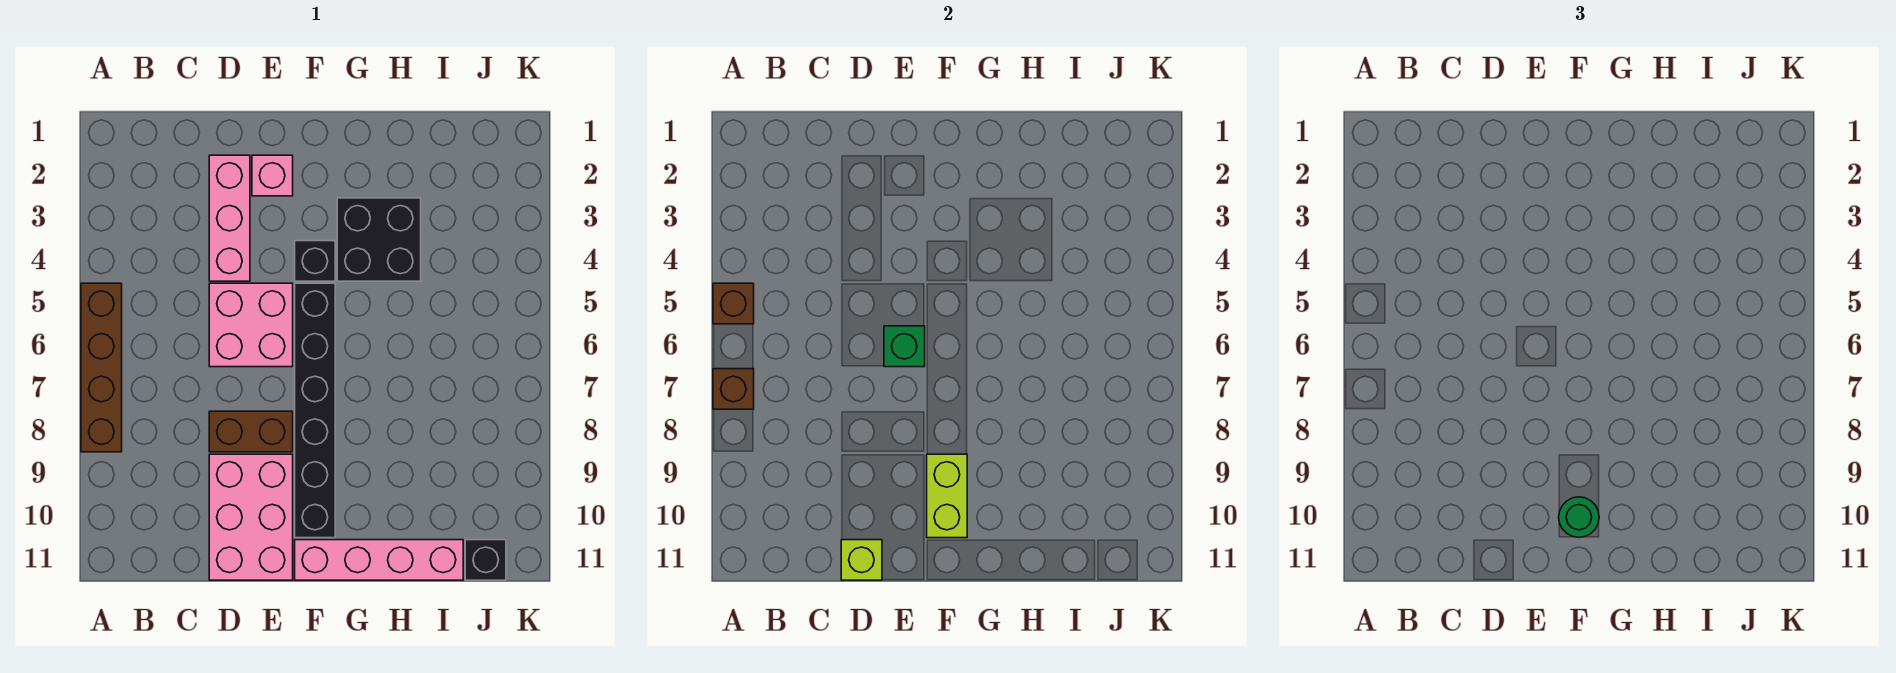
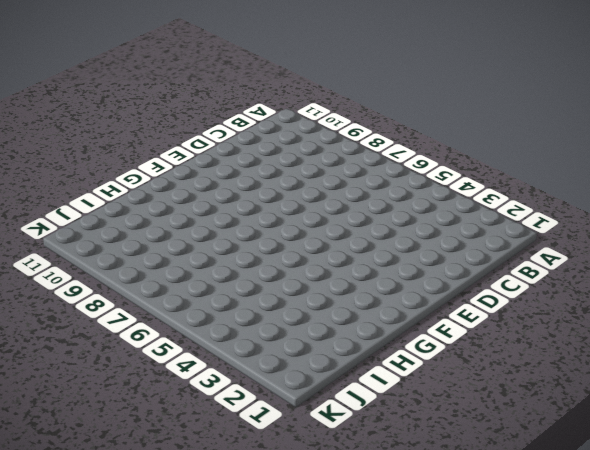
none -> brown 1x4 brick [81,283,122,452]
none -> pink 1x3 brick [209,155,250,281]
none -> pink 2x2 brick [209,283,293,367]

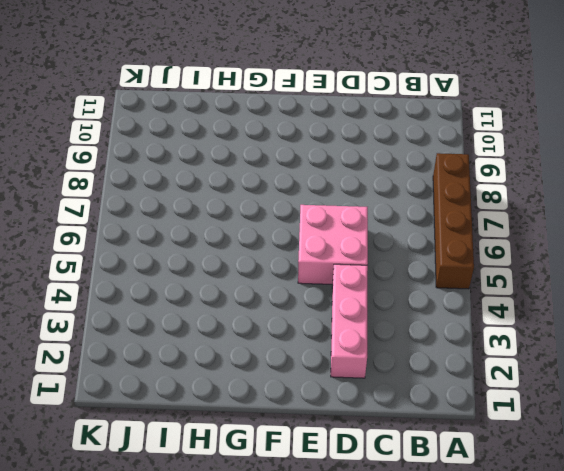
none -> brown 1x2 brick [209,411,293,452]
none -> pink 2x3 brick [209,454,293,580]
none -> pink 1x1 brick [252,155,293,196]

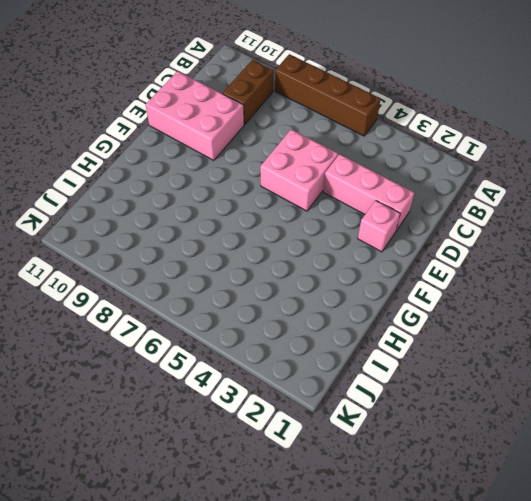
brown 1x2 brick [222,60,274,125] -> brown 1x2 brick moved to [209,411,293,452]
none -> black 1x1 brick [295,241,335,281]
none -> black 1x6 brick [295,283,335,538]
none -> pink 1x4 brick [295,540,463,580]

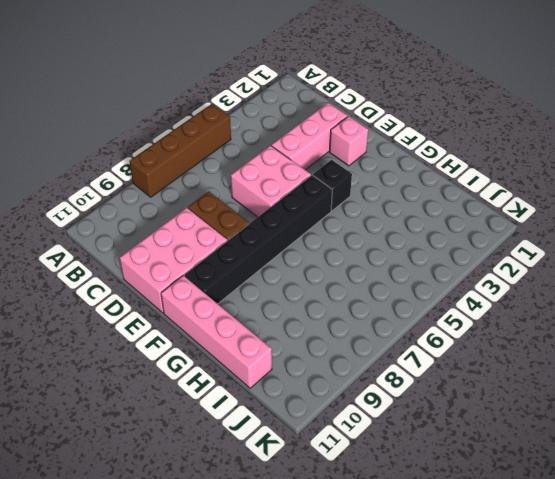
none -> black 2x2 brick [337,198,421,281]
none -> black 1x1 brick [465,540,506,580]
none -> brown 1x1 brick [713,283,754,324]

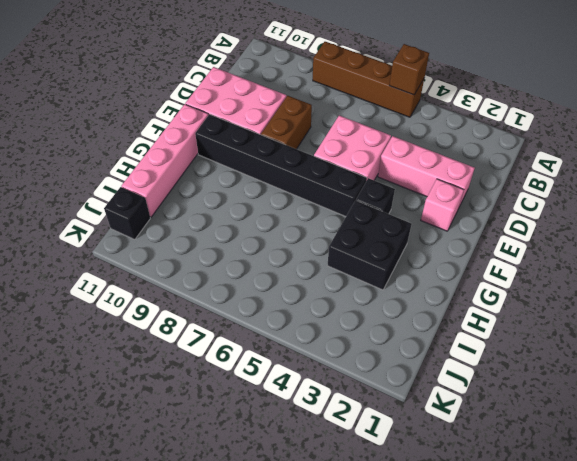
none -> brown 1x1 brick [713,369,754,409]
none -> lime 1x1 brick [841,540,882,580]
none -> green 1x1 brick [884,326,925,367]

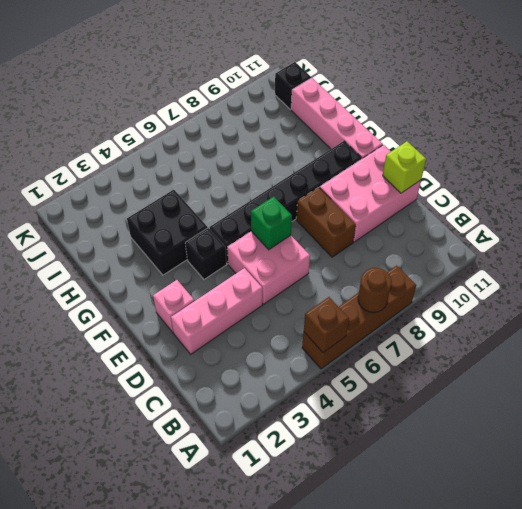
brown 1x1 round brick [358,268,392,312] -> brown 1x1 brick [713,369,754,409]
none -> lime 1x2 brick [927,454,967,538]
none -> green 1x1 round brick [1559,497,1599,537]

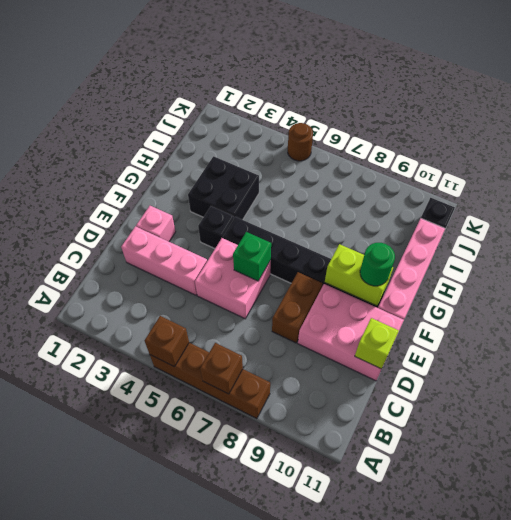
brown 1x1 round brick [288,123,313,161] -> none

